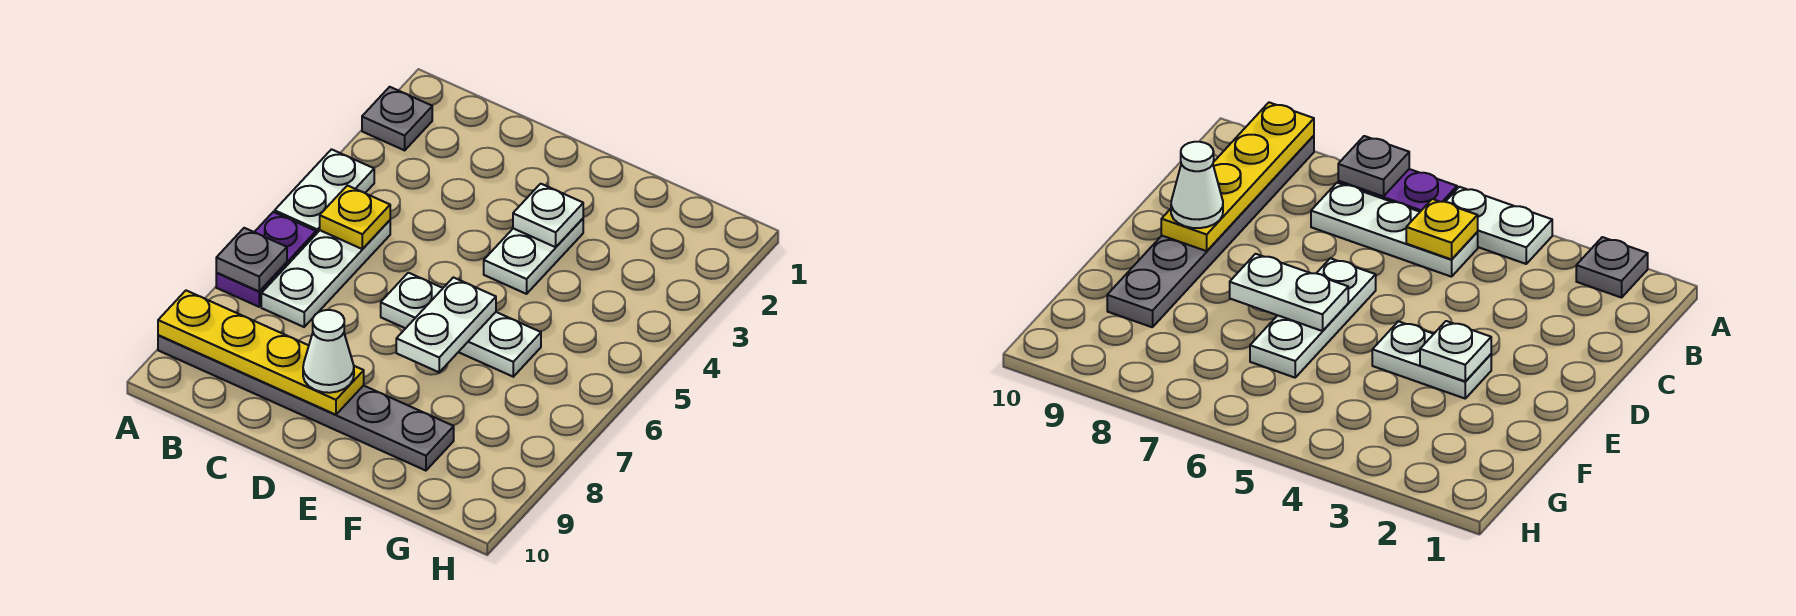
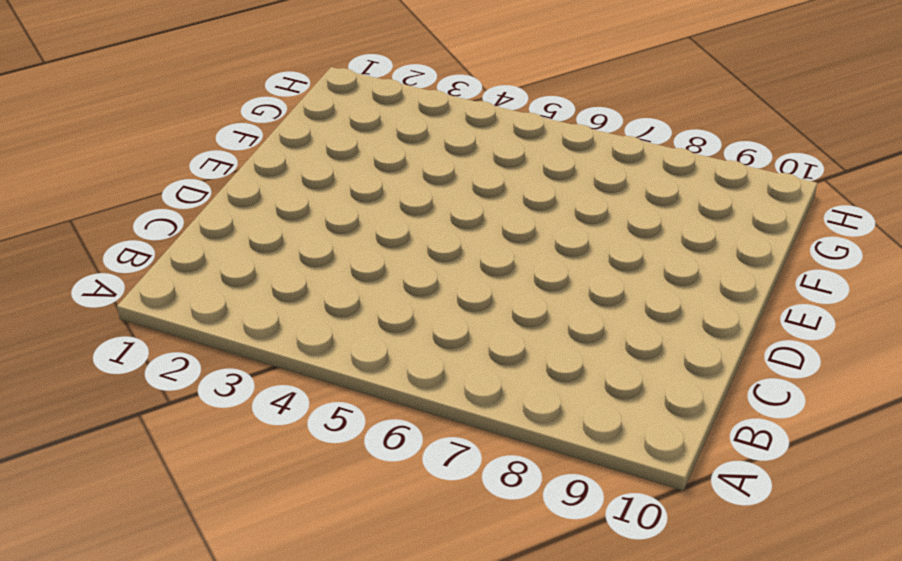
none -> grey 1x1 plate [362,87,432,150]
none -> white 1x2 plate [275,149,374,234]
none -> purple 1x2 plate [216,212,316,307]

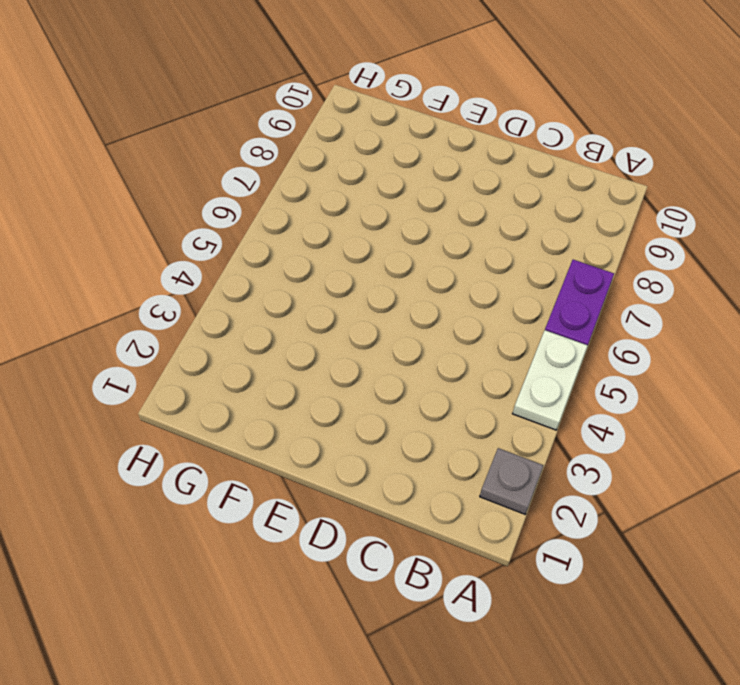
none -> grey 1x6 plate [158,335,454,471]
none -> white 1x3 plate [261,220,390,327]
none -> white 1x3 plate [381,273,541,377]

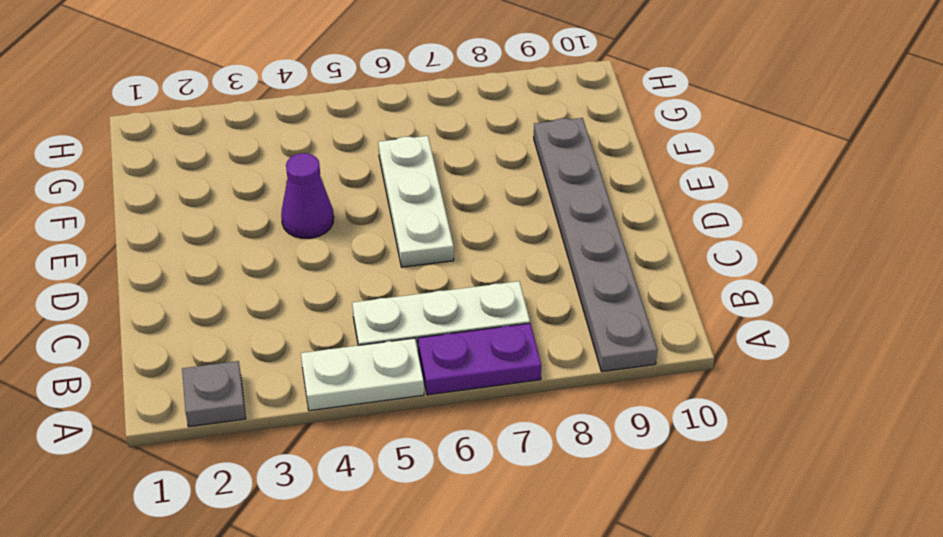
purple 1x1 cone [281,153,334,238] -> white 1x2 plate [484,219,583,294]
none -> grey 1x1 plate [216,228,287,291]
none -> yellow 1x4 plate [158,291,364,415]
none -> yellow 1x1 plate [320,185,390,249]

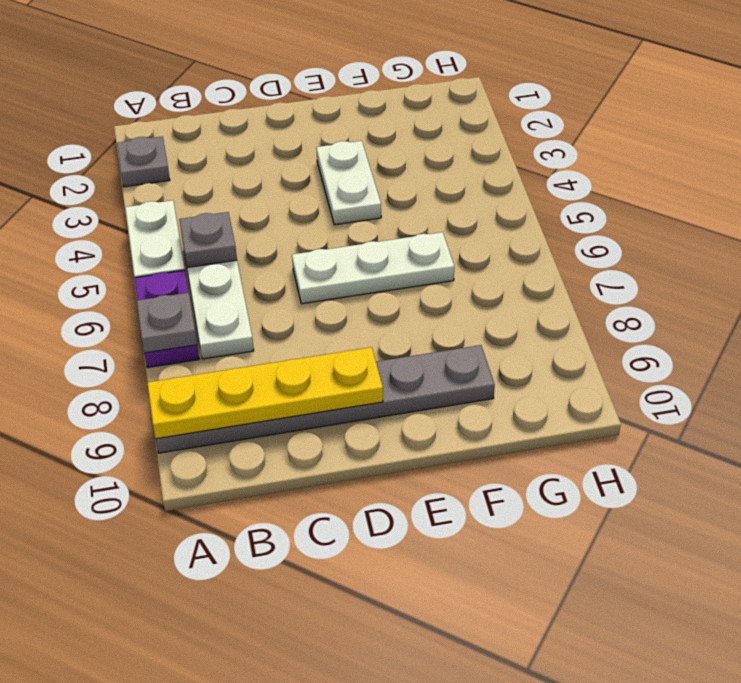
grey 1x1 plate [179,212,237,268] -> yellow 1x1 plate [320,185,390,249]
none -> white 1x1 plate [513,184,583,247]
none -> white 1x2 plate [396,277,496,372]
none -> white 1x1 cone [303,310,354,393]

